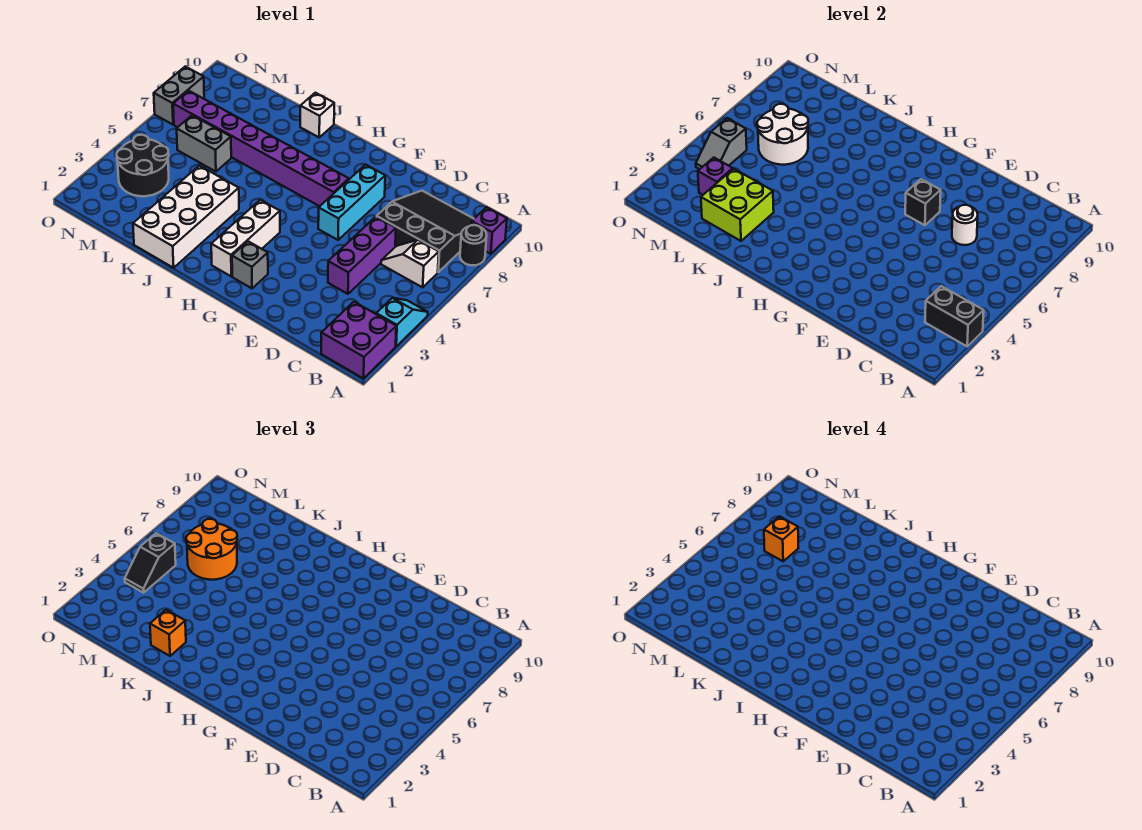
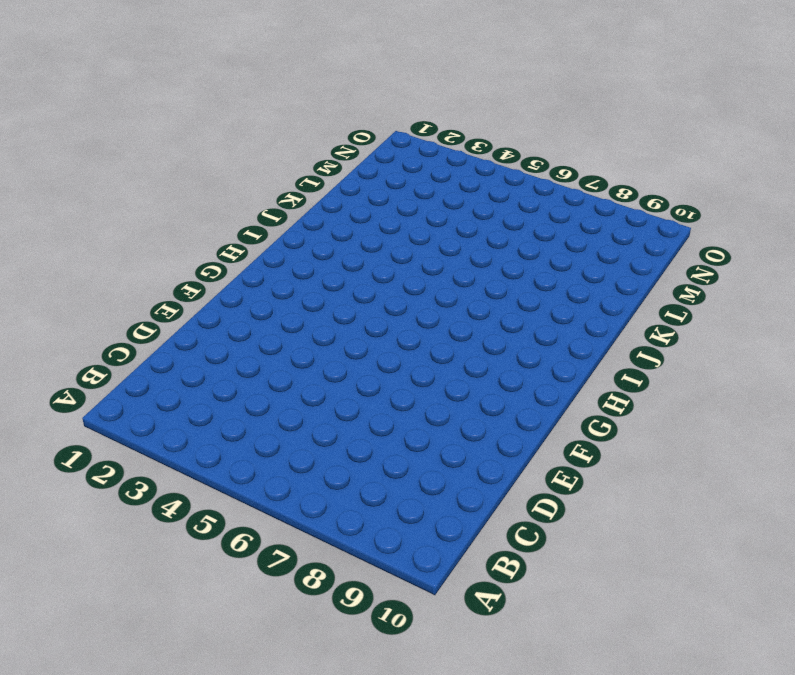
none -> purple 2x2 brick [321,302,396,379]
none -> cyan 1x2 slope [376,298,428,346]
none -> black 1x1 round brick [460,225,487,265]

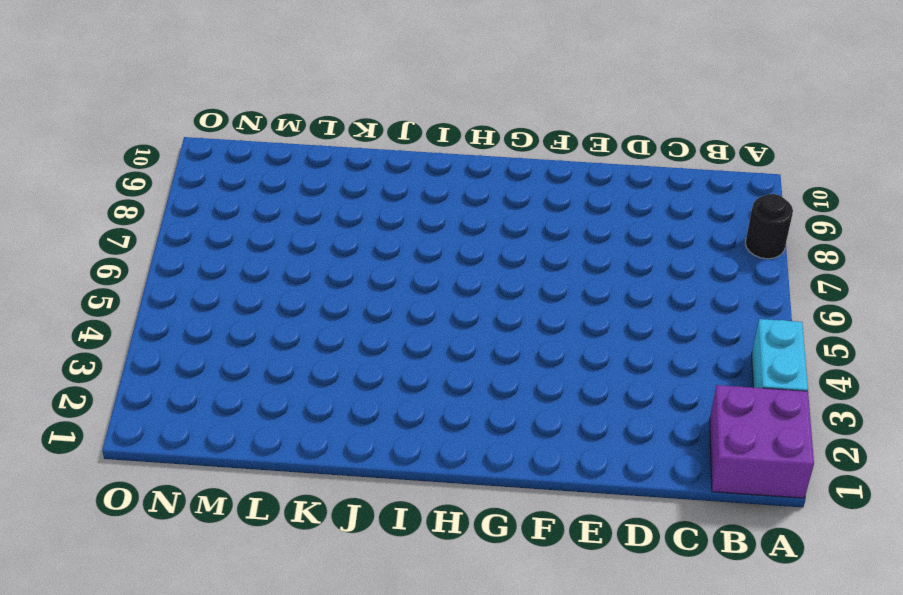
cyan 1x2 brick [752,319,808,391] -> cyan 1x2 slope [376,298,428,346]
none -> purple 1x1 brick [472,207,507,254]
none -> white 1x2 slope [381,240,439,287]
none -> black 3x3 slope [377,191,474,272]

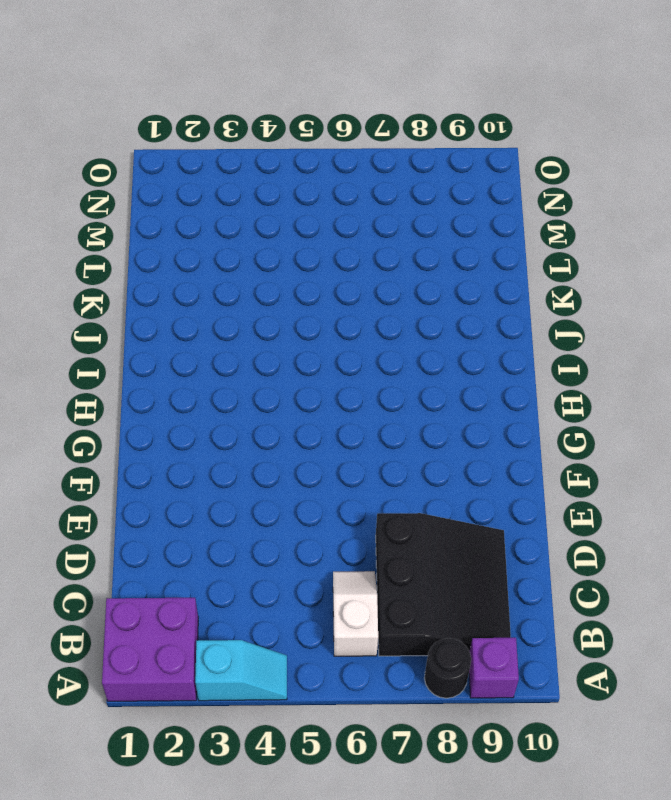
none -> purple 1x3 brick [328,217,396,294]
none -> cyan 1x3 brick [318,165,385,240]
none -> grey 1x1 brick [232,241,268,288]

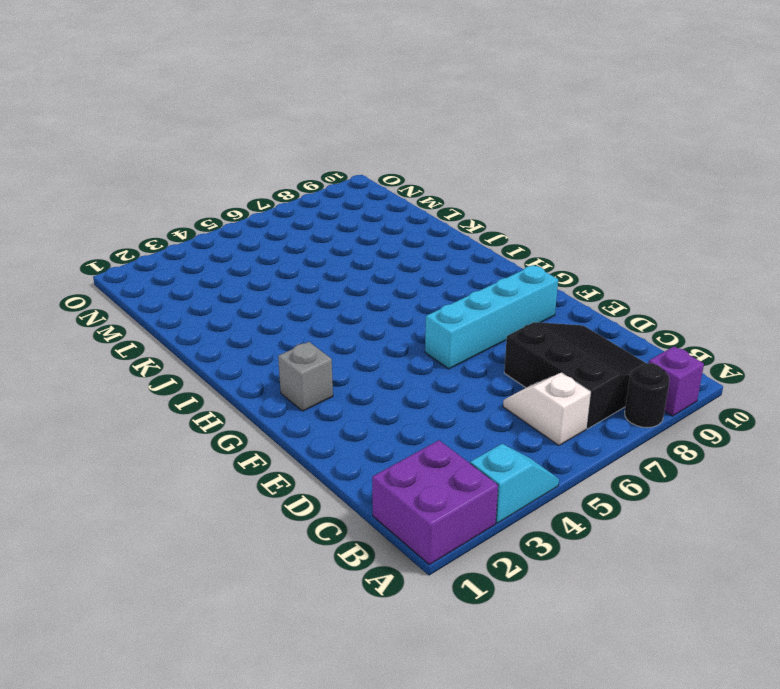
cyan 1x4 brick [425,265,558,369] -> cyan 1x3 brick [318,165,385,240]
none -> purple 1x3 brick [328,217,396,294]
none -> purple 1x8 brick [173,91,349,206]
none -> white 1x3 brick [211,200,280,276]

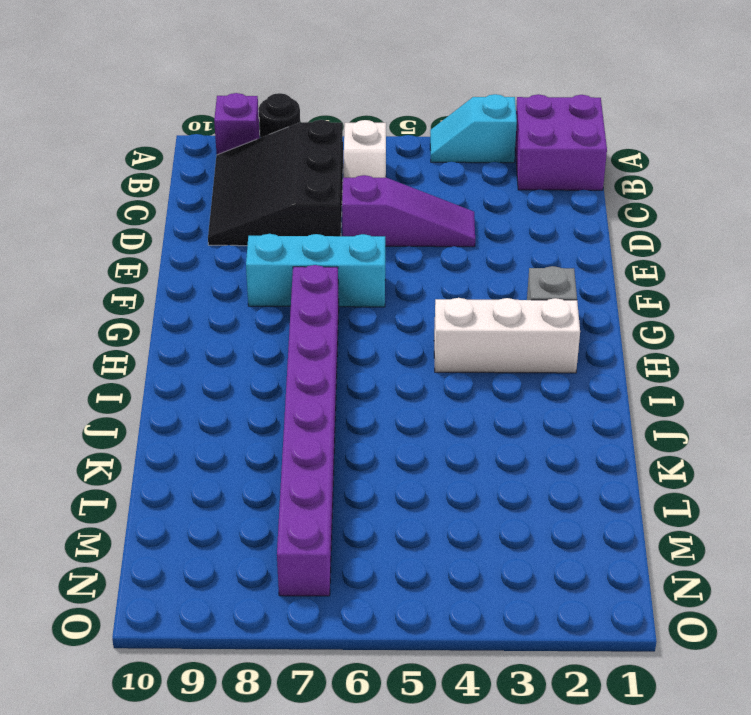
purple 1x3 slope [342,175,475,247] -> purple 1x3 brick [328,217,396,294]
none -> white 2x4 brick [133,166,239,268]
none -> white 1x1 brick [300,93,334,137]
none -> grey 1x2 brick [177,115,231,172]

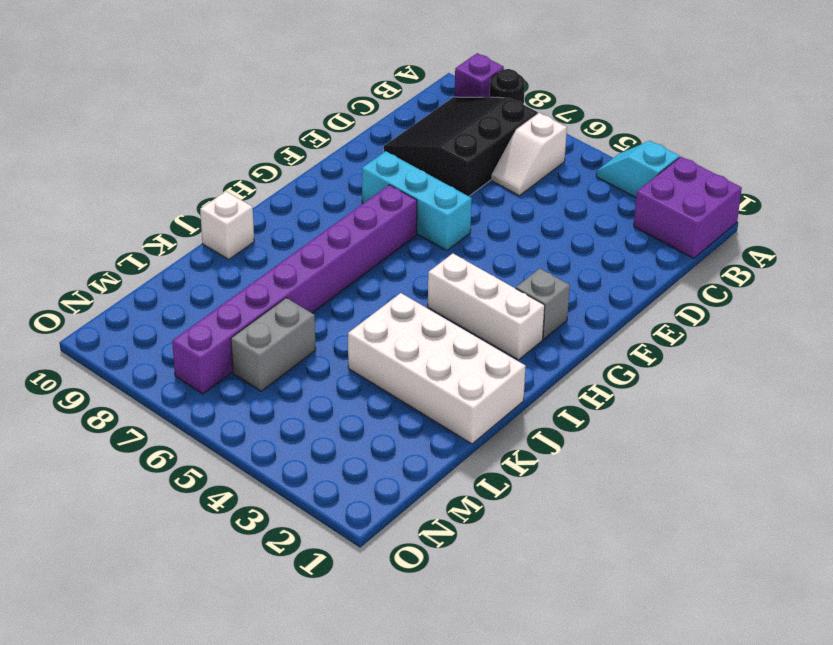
none -> purple 1x3 brick [328,217,396,294]
none -> black 2x2 round brick [117,135,169,196]
none -> grey 1x2 brick [154,66,204,125]

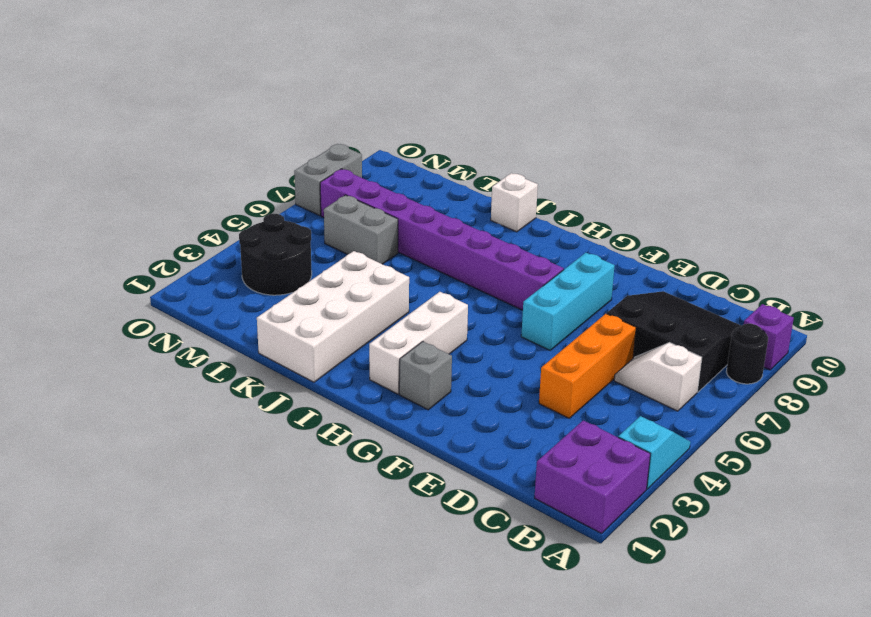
orange 1x3 brick [539,314,636,418] -> purple 1x3 brick [328,217,396,294]
none -> black 1x2 brick [925,286,984,346]
none -> white 1x1 round brick [952,205,978,245]
none -> black 1x1 brick [905,179,941,225]

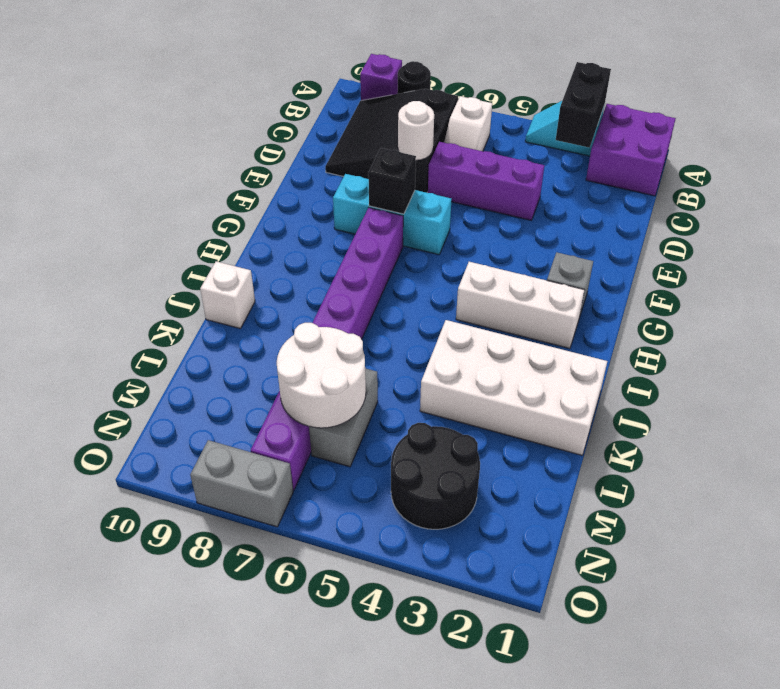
none -> lime 2x2 brick [701,169,774,241]
none -> purple 1x1 brick [698,158,733,195]
none -> grey 1x2 slope [696,118,747,169]

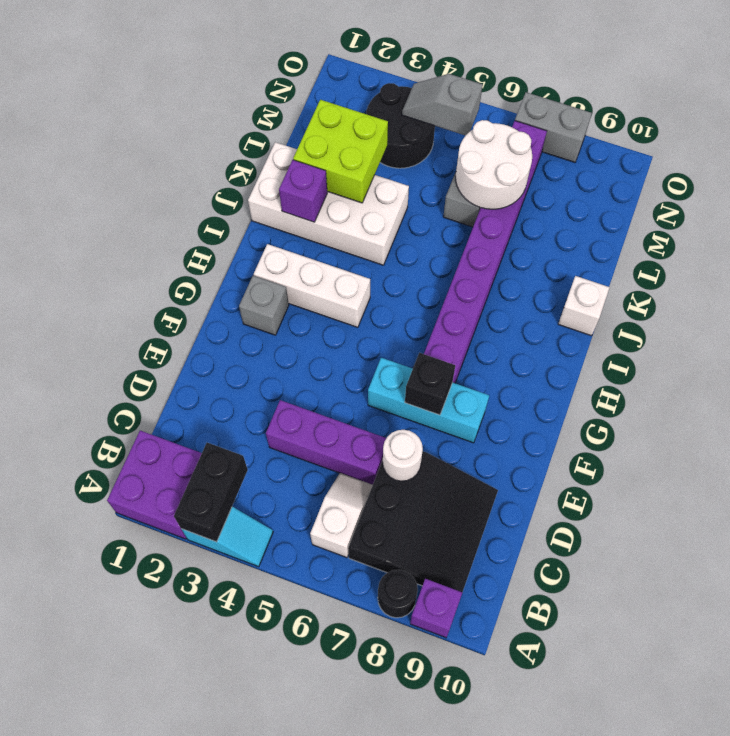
purple 1x1 brick [279,160,327,222] -> purple 1x1 brick moved to [698,158,733,195]
none -> orange 1x1 brick [150,610,186,656]
none -> orange 2x2 round brick [186,519,237,580]
none -> black 1x2 slope [125,533,176,593]

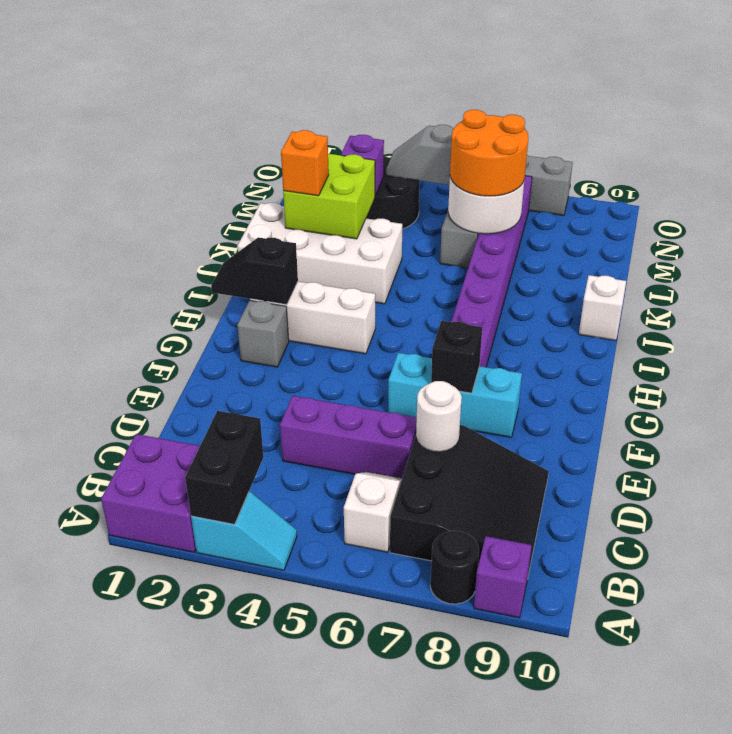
black 1x2 slope [211,237,298,305] -> black 1x2 slope moved to [125,533,176,593]
none -> orange 1x1 brick [764,516,798,561]

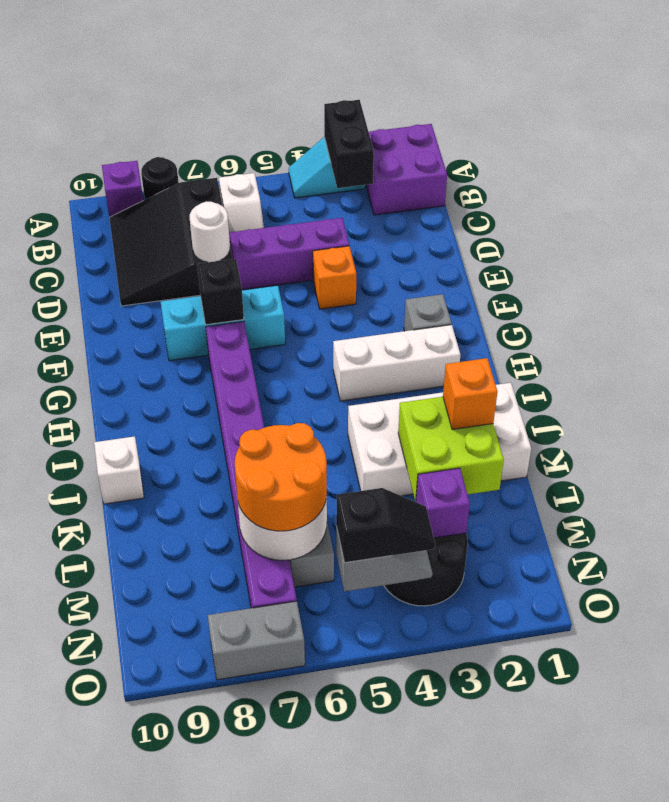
orange 1x1 brick [313,246,356,309] -> orange 1x1 brick moved to [764,516,798,561]

